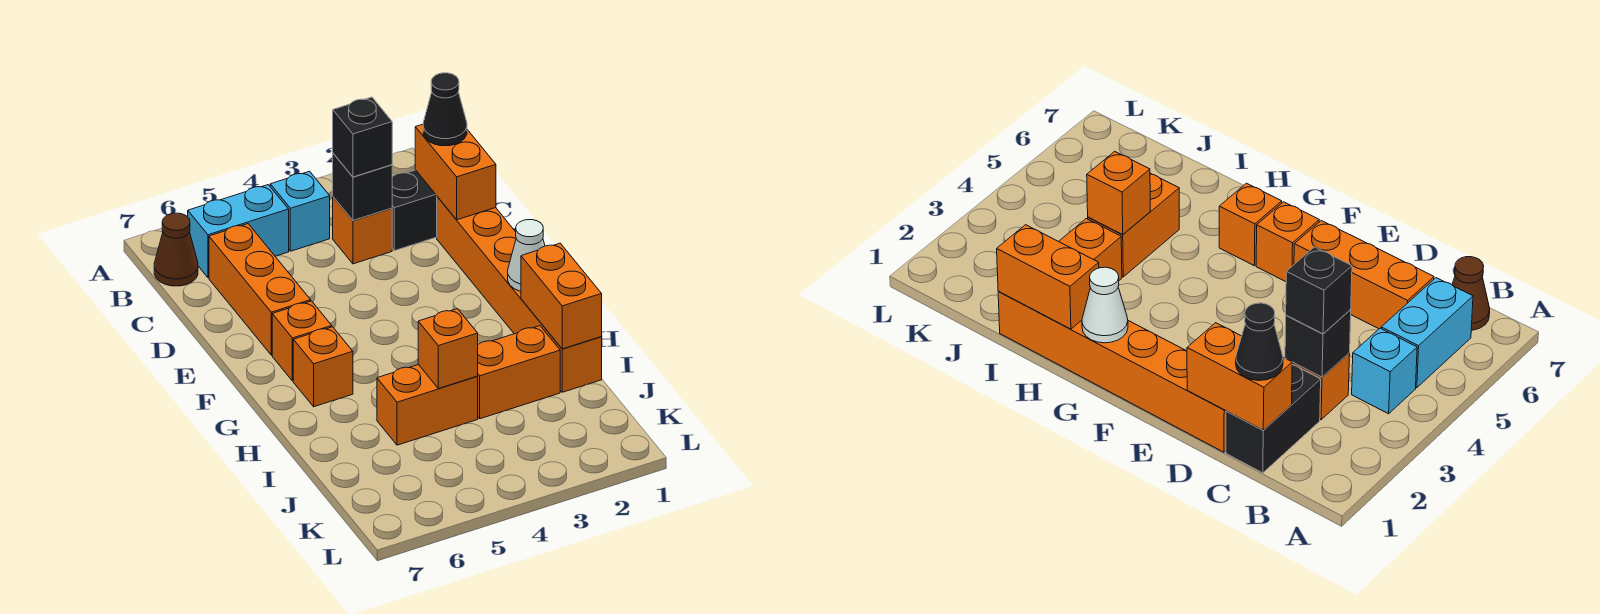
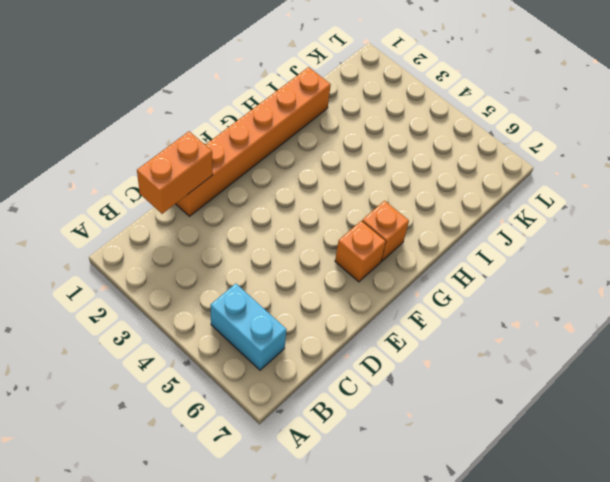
none -> cyan 1x1 brick [270,171,330,251]
none -> brown 1x1 cone [154,213,198,286]
none -> black 1x2 brick [392,170,437,251]

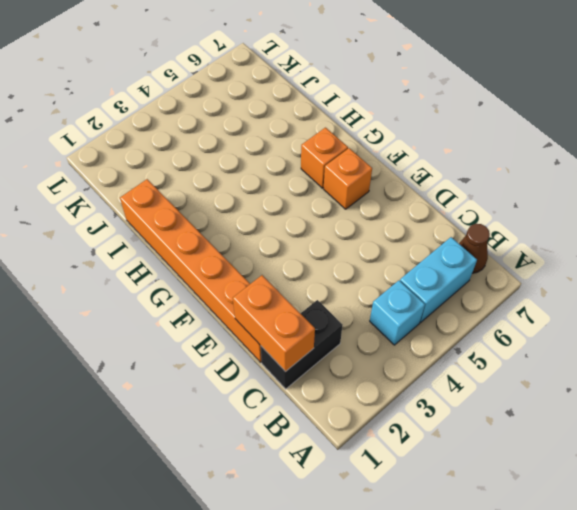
none -> orange 1x1 brick [333,197,392,264]
none -> orange 1x3 brick [209,224,311,355]
none -> orange 1x2 brick [477,326,560,419]

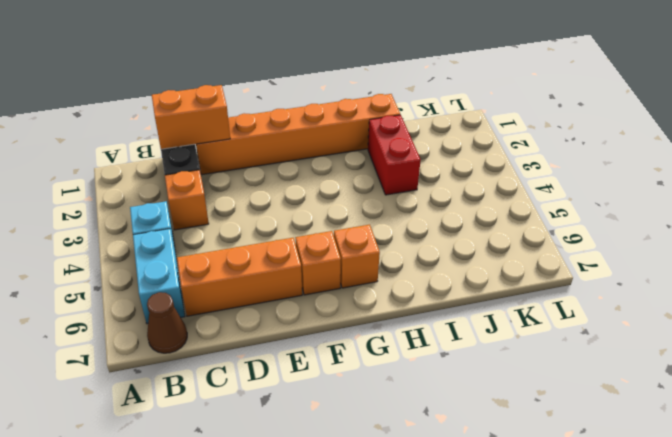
red 1x2 brick [368,115,421,195] -> orange 1x2 brick [477,326,560,419]
none -> orange 1x2 brick [377,364,478,445]
none -> black 1x1 brick [333,154,392,220]
none -> white 1x1 cone [508,220,545,291]

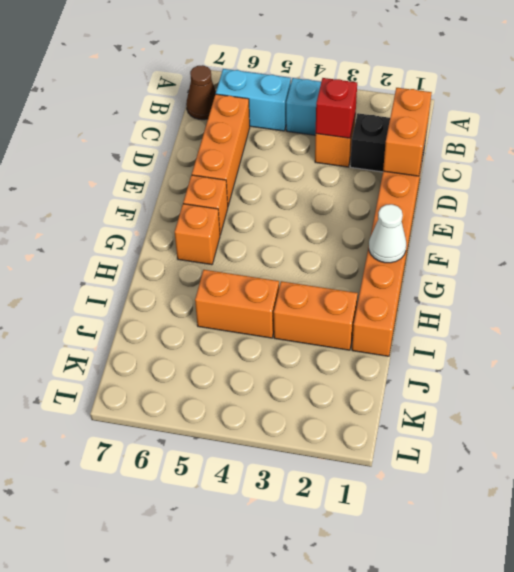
red 1x1 brick [316,78,357,138] -> black 1x1 brick [333,154,392,220]
none -> orange 1x2 brick [521,243,602,349]
none -> orange 1x1 brick [418,309,478,389]
none -> black 1x1 cone [423,73,467,146]

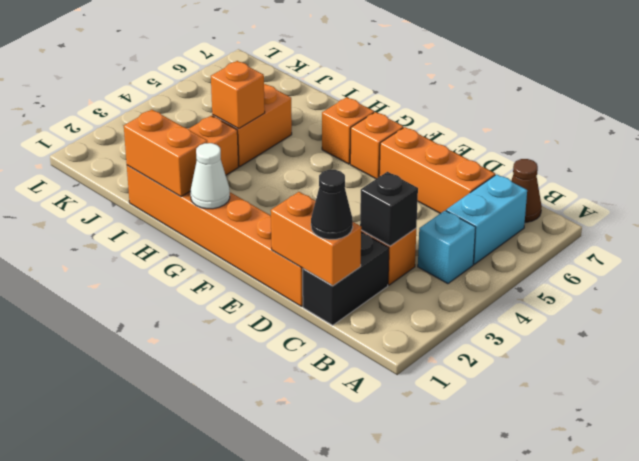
none -> black 1x1 brick [333,97,392,177]

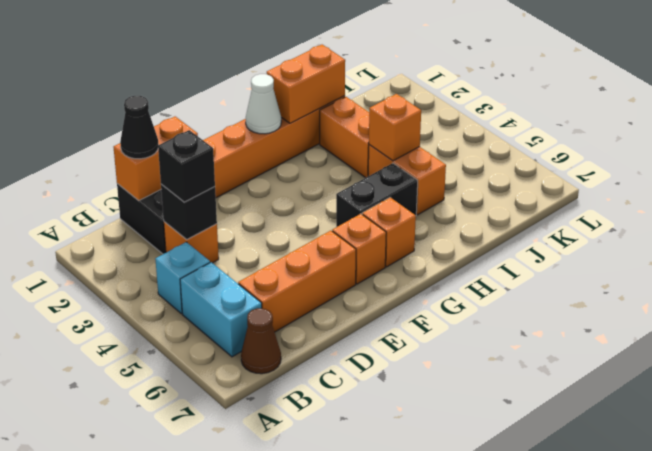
black 1x2 brick [336,163,418,227] -> none

